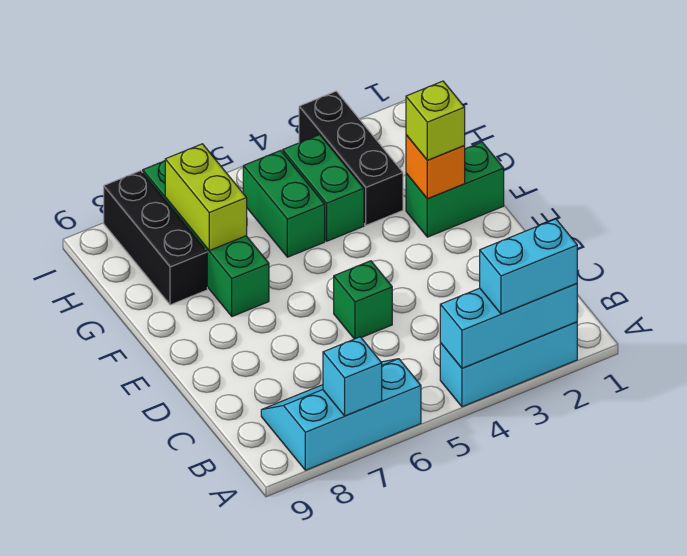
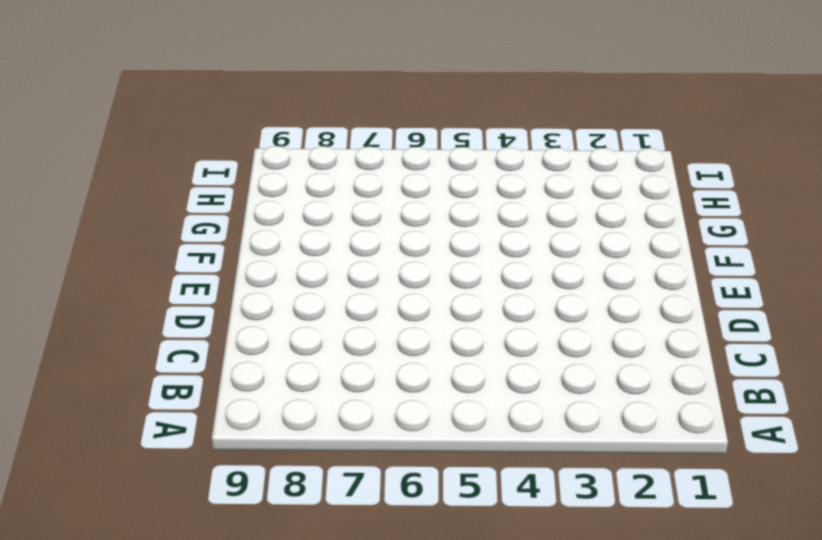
none -> cyan 1x3 brick [440,322,577,407]
none -> cyan 2x3 slope [261,359,421,470]
none -> green 1x1 brick [334,261,392,339]

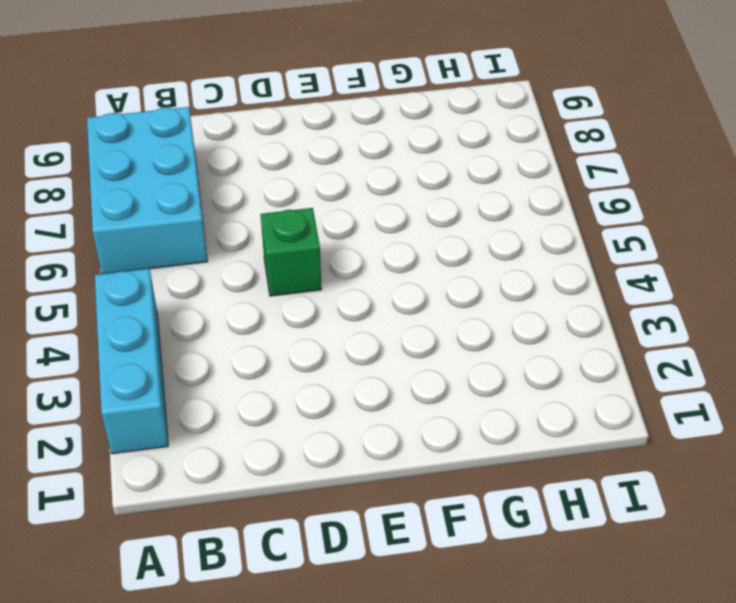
cyan 2x3 brick [87,107,208,274] -> cyan 2x3 slope [261,359,421,470]
none -> green 1x2 brick [406,142,504,237]
none -> green 1x4 brick [143,161,269,316]
none -> black 1x3 brick [299,91,403,225]

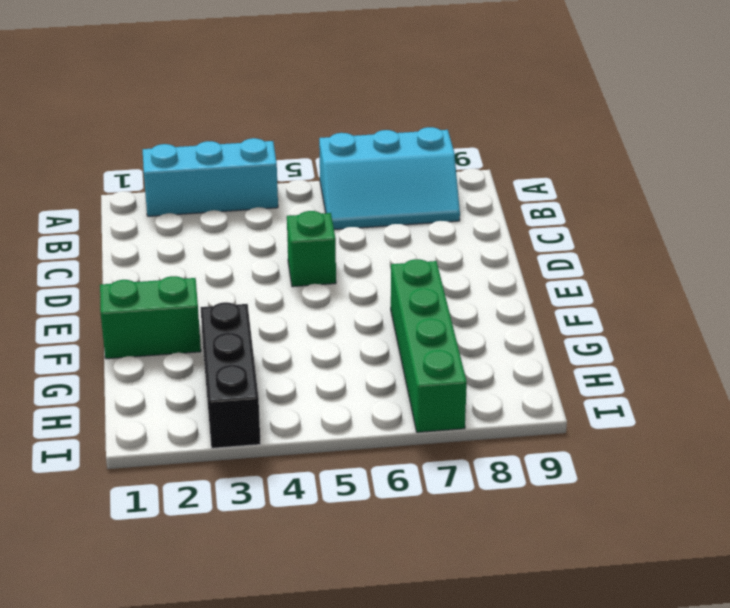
none -> green 1x2 brick [283,135,364,241]
none -> green 1x2 brick [243,151,325,257]
none -> black 1x3 brick [104,171,207,305]

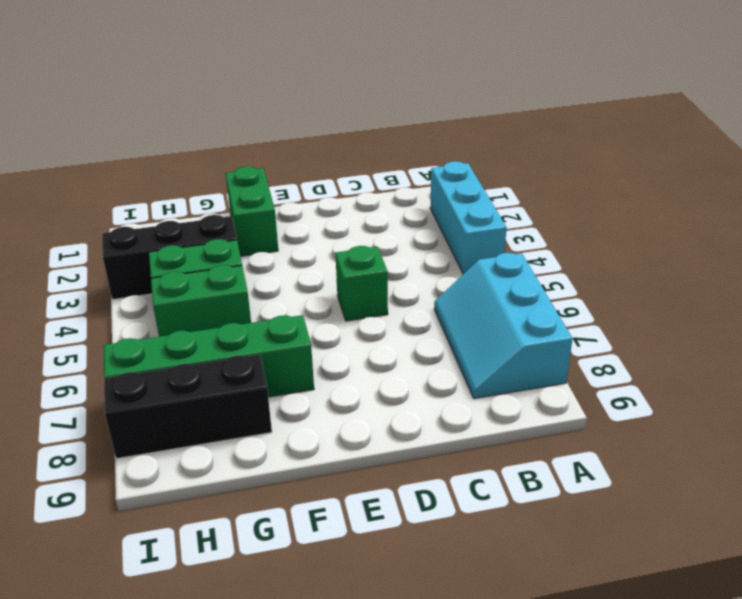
none -> cyan 1x3 brick [440,283,577,368]
none -> cyan 1x1 brick [323,337,382,416]
none -> orange 1x1 brick [406,135,465,199]

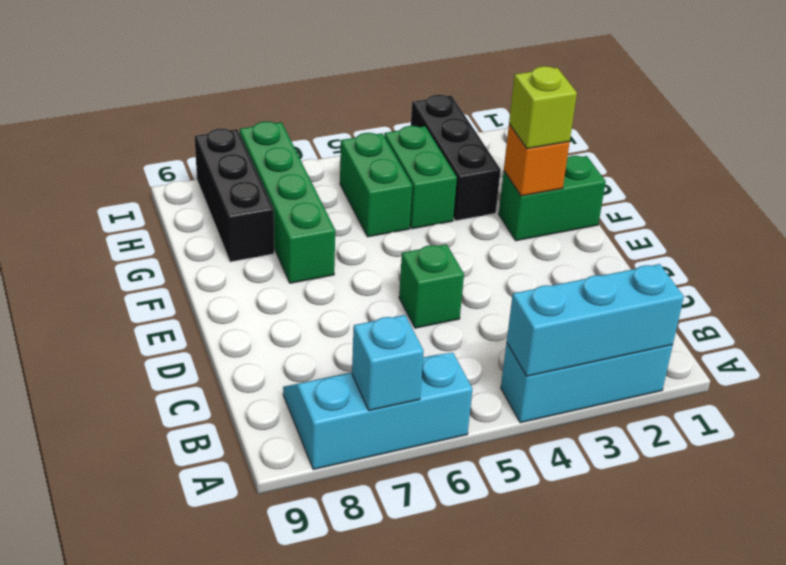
none -> lime 1x2 brick [165,144,247,251]
none -> cyan 1x2 brick [480,219,577,314]

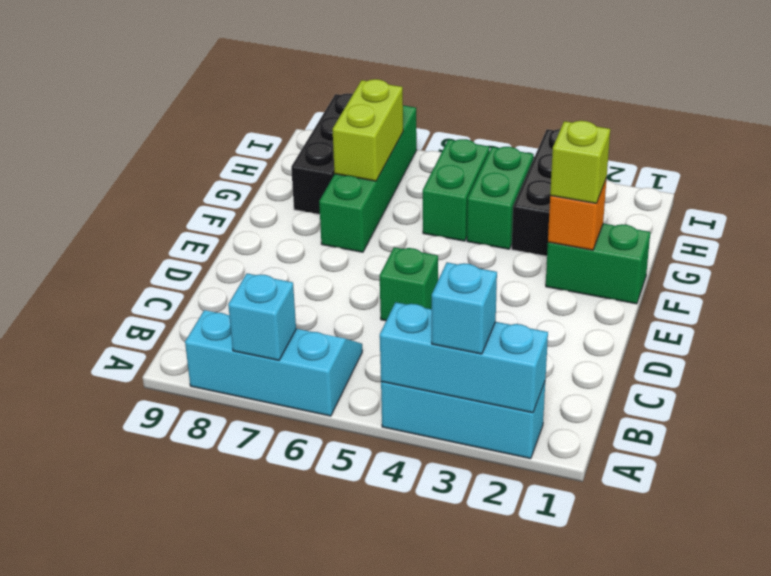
cyan 1x1 brick [432,262,497,354] -> cyan 1x2 brick [480,219,577,314]

